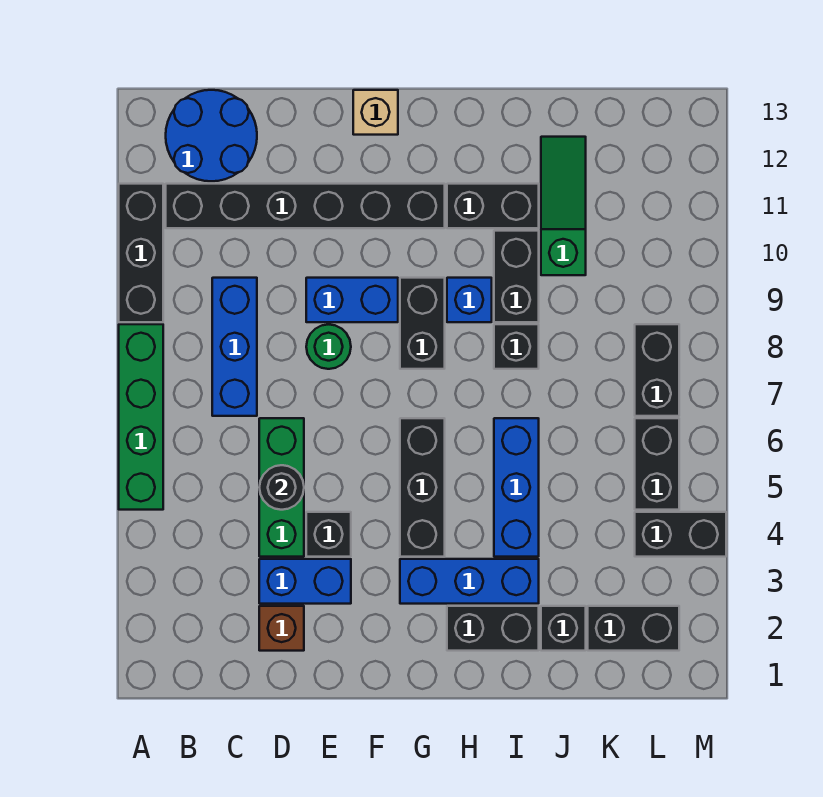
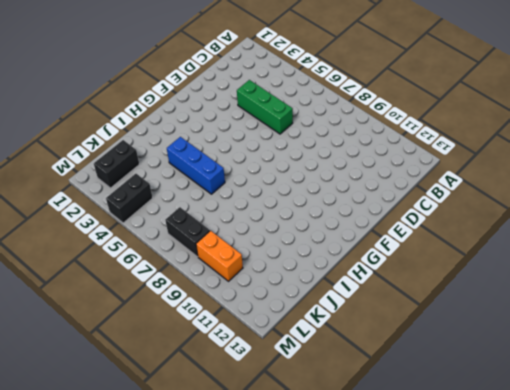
orange 1x2 brick [196,231,243,281] -> none
none -> green 1x4 brick [119,324,163,510]
none -> black 1x3 brick [119,184,163,322]
none -> black 1x6 brick [166,184,445,228]

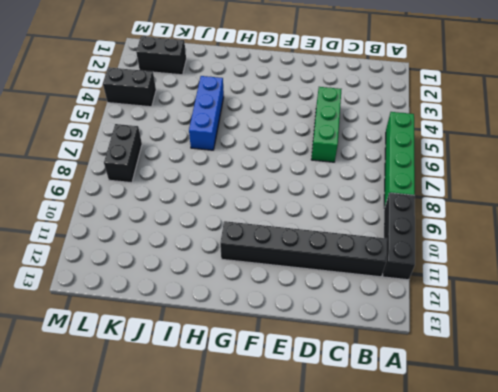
none -> blue 2x2 round brick [166,90,257,181]
none -> blue 1x3 brick [212,278,257,416]
none -> brown 1x1 brick [259,606,304,651]

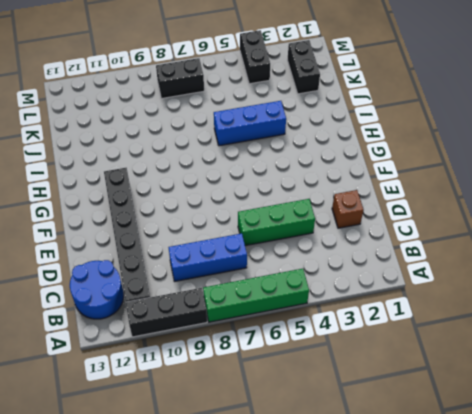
none -> blue 1x2 brick [259,559,351,604]
none -> black 1x1 brick [306,512,351,557]
none -> green 1x1 round brick [306,324,351,369]

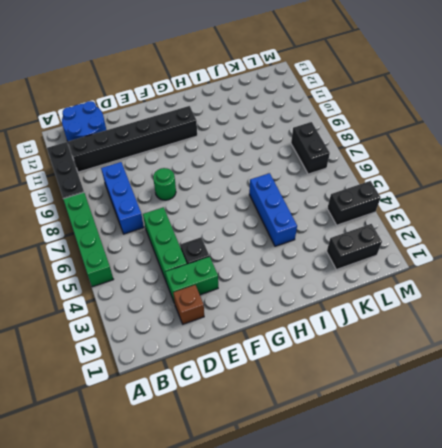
green 1x2 brick [165,257,218,303] -> blue 1x2 brick [259,559,351,604]
none -> blue 1x2 brick [306,278,398,322]
none -> tan 1x1 brick [353,90,398,135]
none -> blue 1x3 brick [400,559,539,604]

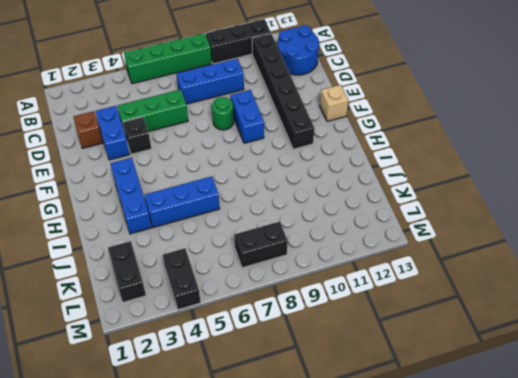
none -> black 1x3 brick [400,418,445,557]
none -> black 1x2 brick [400,278,445,369]
none -> black 1x2 brick [447,606,539,651]

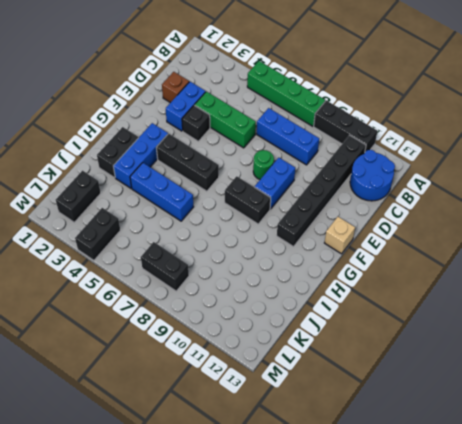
none -> blue 1x1 brick [447,278,492,322]
none -> black 1x2 brick [447,184,539,228]
none -> black 1x1 brick [494,324,539,369]

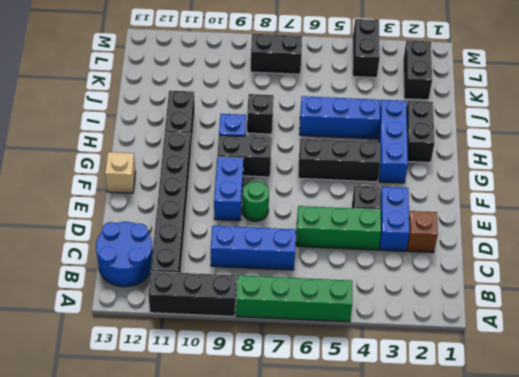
none -> black 1x2 brick [494,231,539,322]
none -> black 1x1 brick [541,606,586,651]
none -> green 1x3 slope [541,137,586,275]

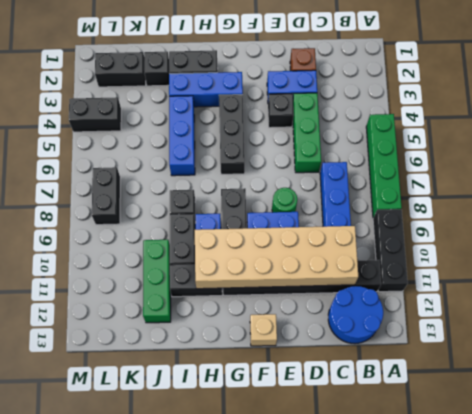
tan 2x6 brick [195,226,358,289] -> none
green 1x3 brick [143,240,171,323] -> green 1x3 slope [541,137,586,275]
none -> black 1x2 brick [635,418,679,510]
none -> black 1x1 round brick [259,465,304,510]

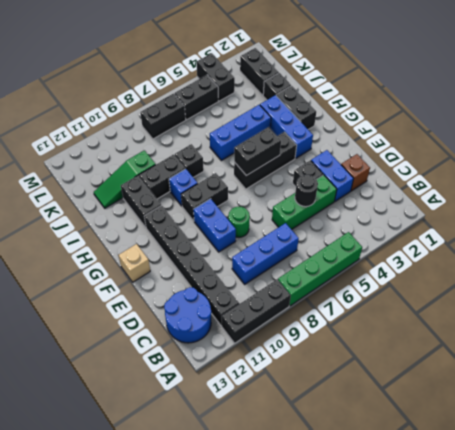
black 1x2 brick [234,127,281,176] -> none

